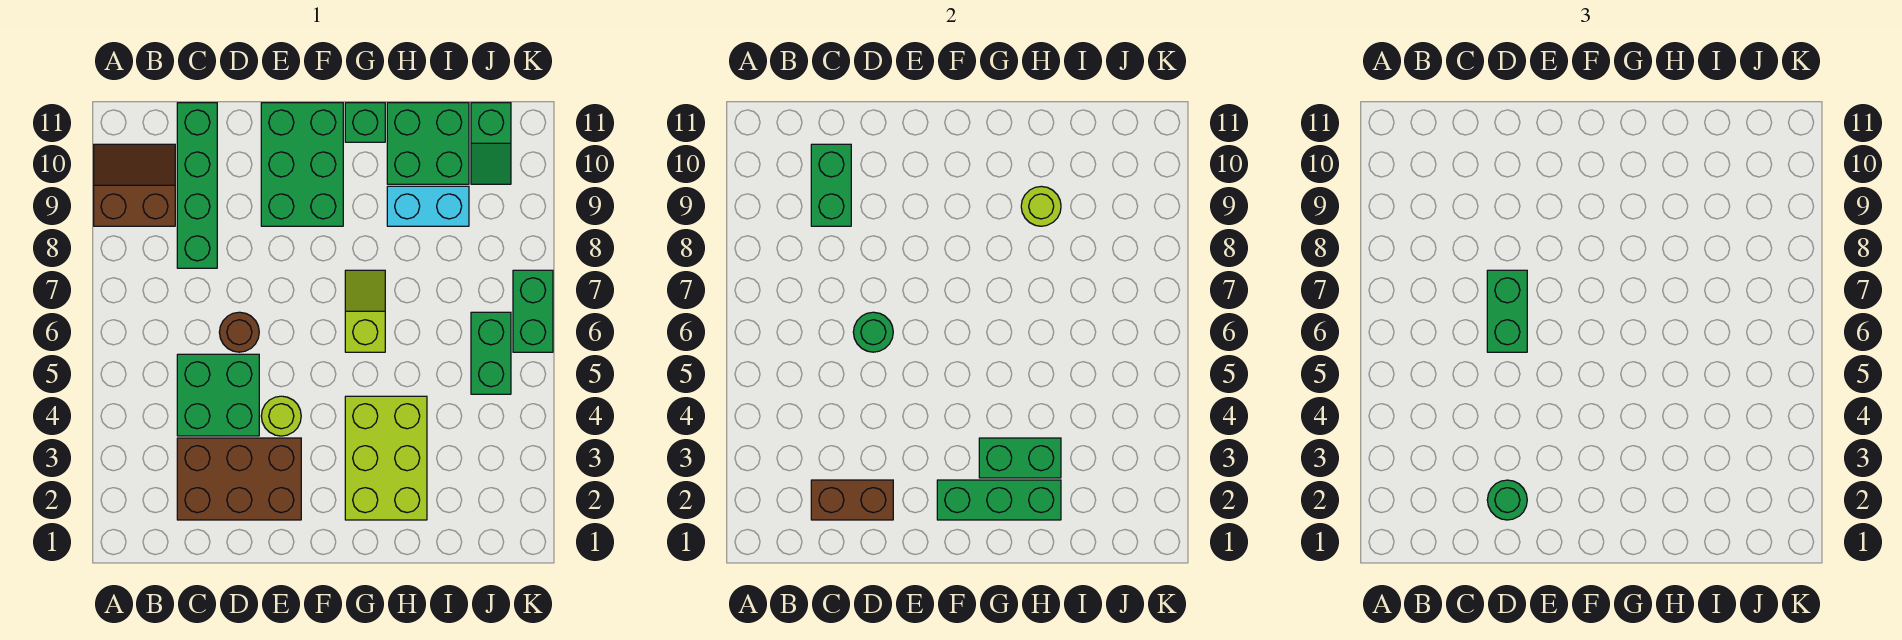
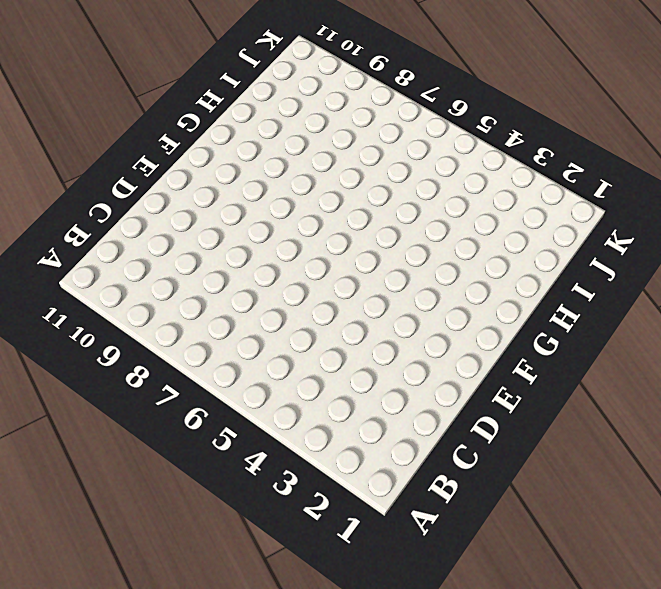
none -> brown 2x2 slope [94,144,175,226]
none -> brown 2x3 brick [177,438,301,520]
none -> green 2x2 brick [177,354,259,436]

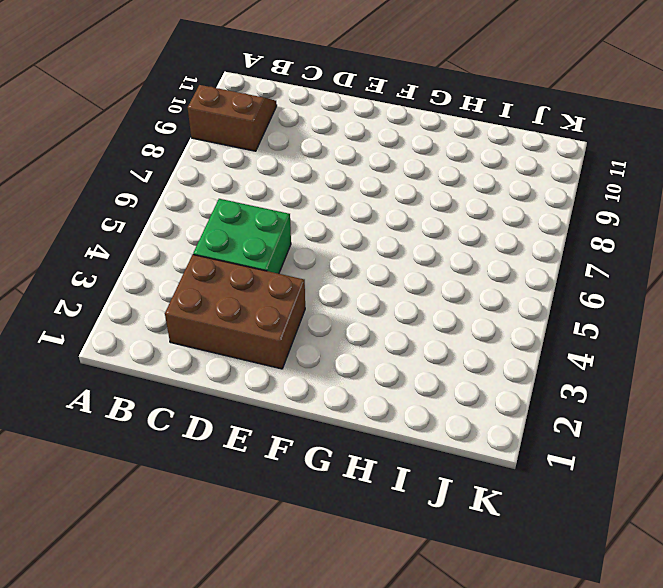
none -> green 1x4 brick [177,103,217,268]
none -> brown 1x1 round brick [219,312,259,352]
none -> lime 1x1 round brick [261,396,301,436]

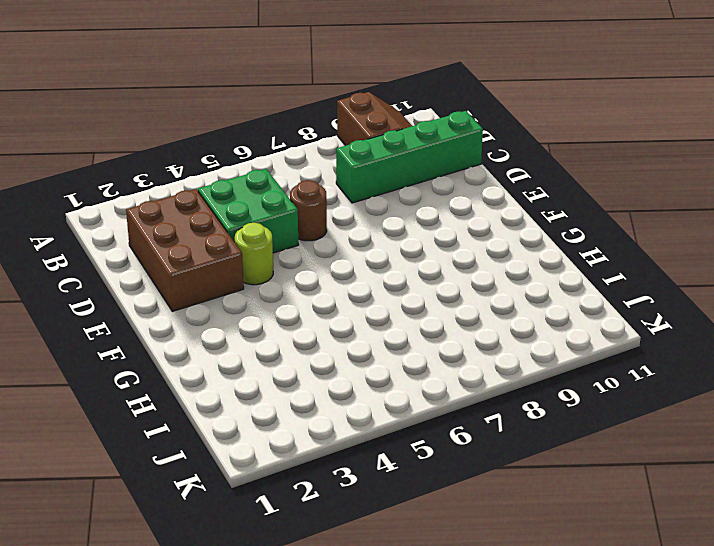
none -> green 2x3 brick [261,103,343,226]
none -> lime 2x3 brick [345,396,427,520]
none -> lime 1x2 slope [345,270,385,352]

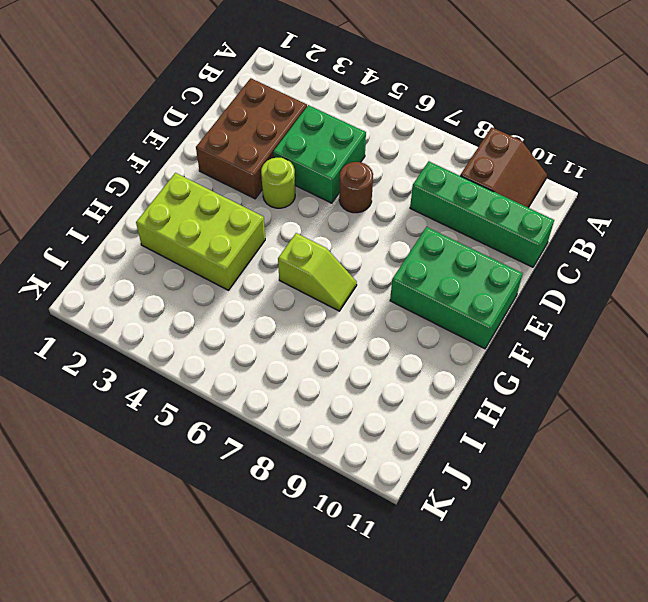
none -> green 1x1 brick [345,103,385,142]
none -> cyan 1x2 brick [387,186,469,226]
none -> green 2x2 brick [387,103,469,184]

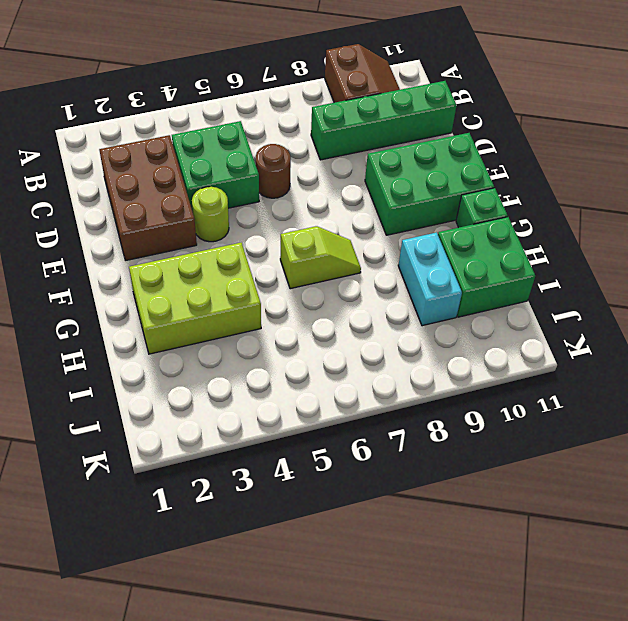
none -> green 1x2 brick [471,312,511,394]
none -> green 1x2 slope [471,103,511,184]
none -> green 1x2 brick [513,270,553,352]

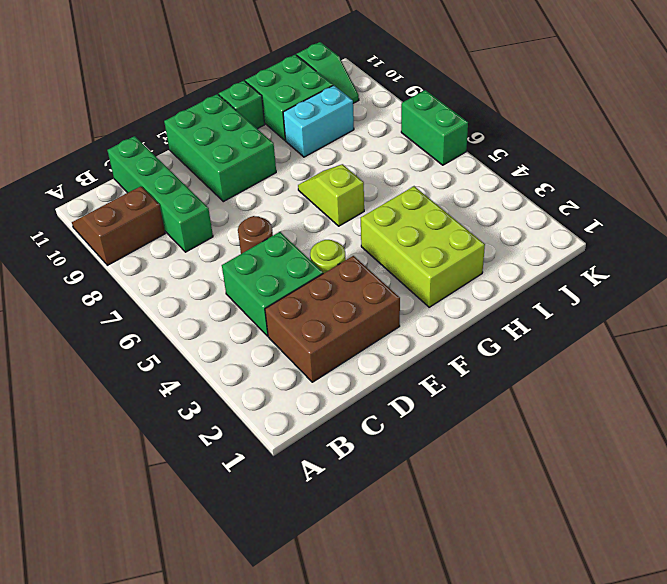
none -> green 1x2 brick [471,312,511,394]
none -> brown 1x2 brick [811,480,893,520]
none -> green 1x2 brick [811,144,851,226]

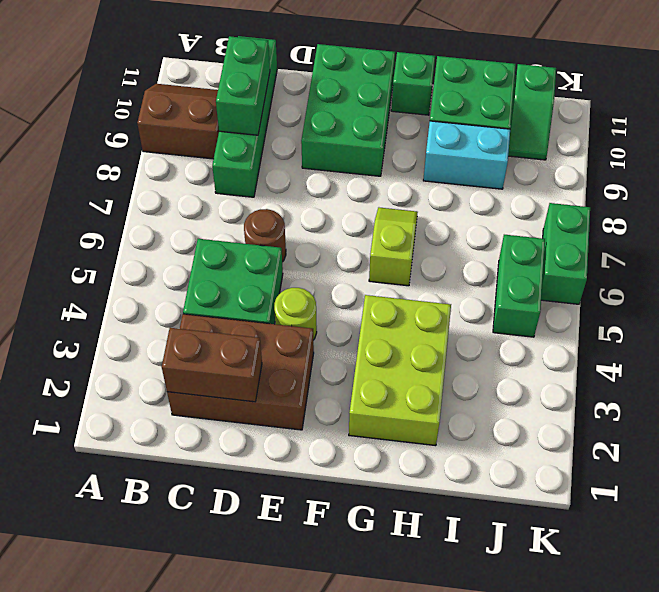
none -> green 1x1 round brick [853,312,893,352]
none -> green 1x3 brick [937,480,1061,520]
none -> green 1x2 brick [979,438,1061,478]

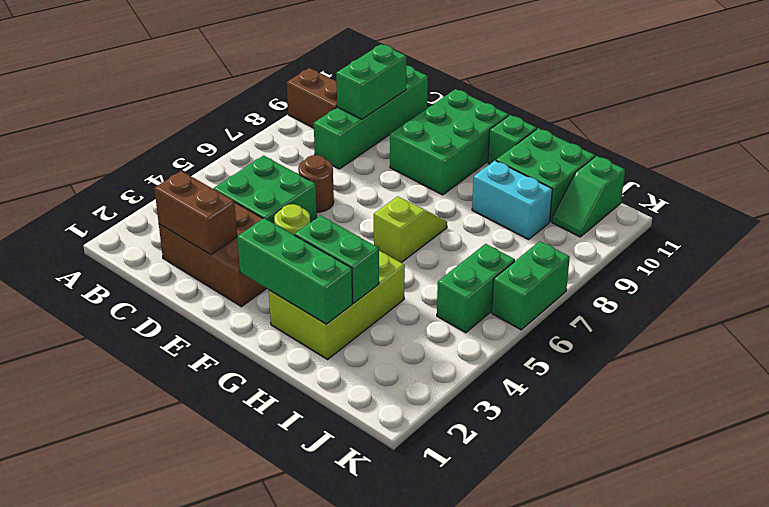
none -> green 1x1 round brick [853,312,893,352]
none -> lime 1x1 round brick [1021,186,1061,226]
none -> green 1x1 round brick [1487,480,1527,520]

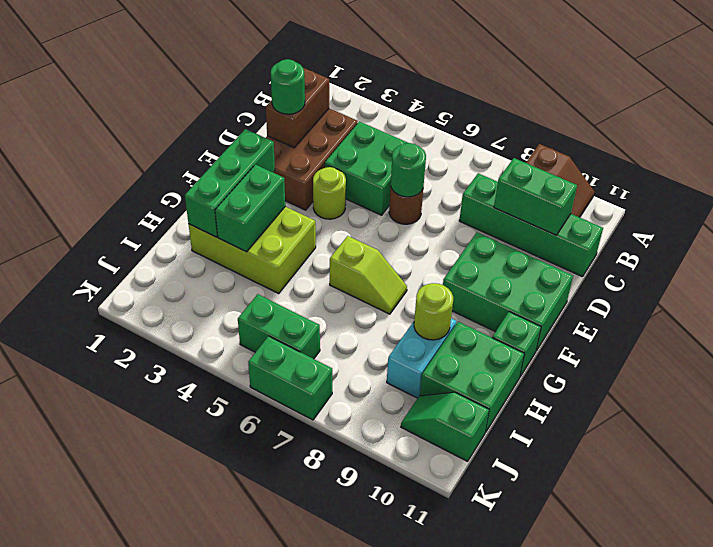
none -> green 1x2 brick [1487,270,1527,352]

